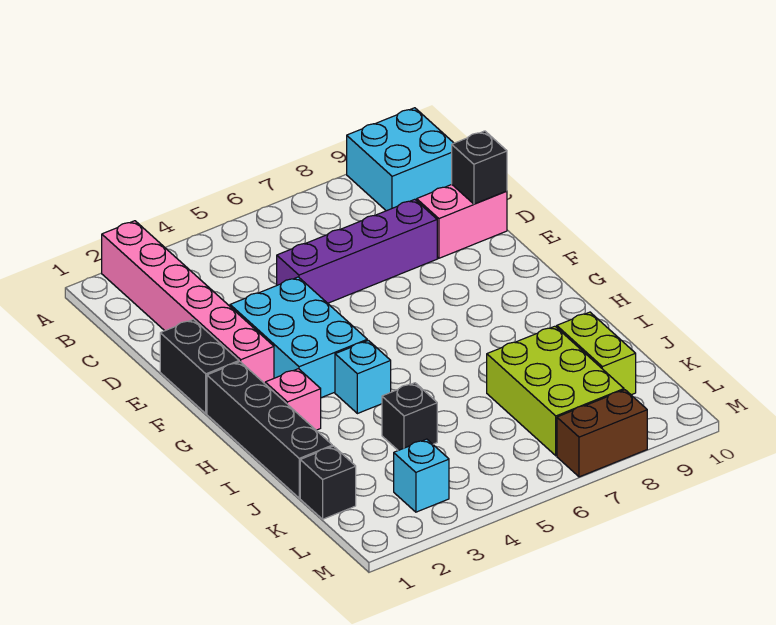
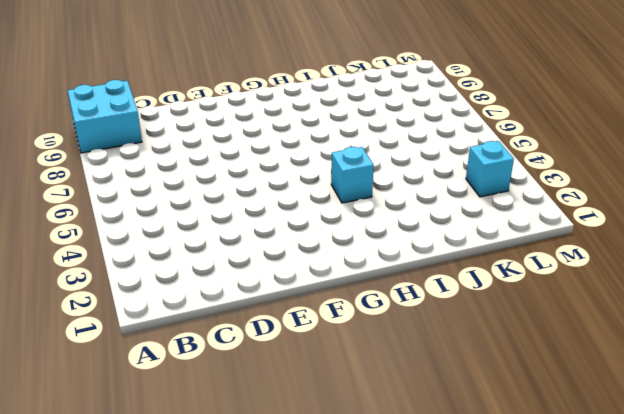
none -> pink 1x6 brick [102,221,274,384]
none -> purple 1x4 brick [277,199,437,303]
none -> pink 1x2 brick [417,185,507,258]

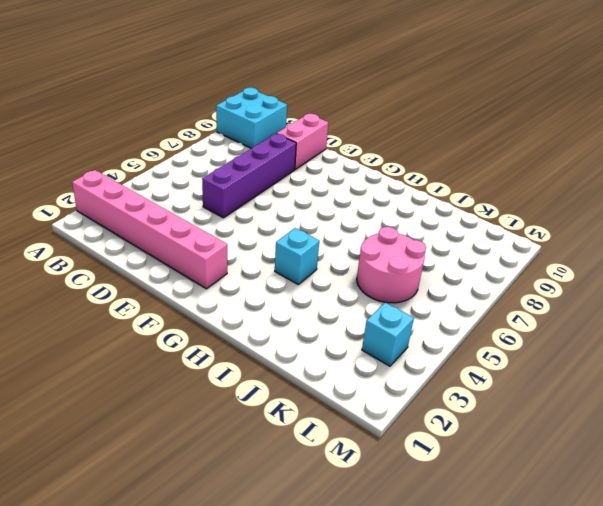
pink 2x2 round brick [357,227,426,303] -> none
none -> black 1x2 brick [160,319,239,413]
none -> cyan 2x3 brick [230,277,367,398]
none -> black 1x4 brick [207,362,332,498]

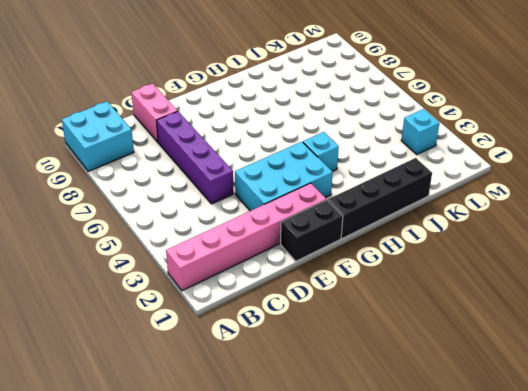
none -> pink 1x1 brick [265,369,321,430]
none -> black 1x1 brick [382,383,437,450]
none -> lime 2x3 brick [487,326,624,456]

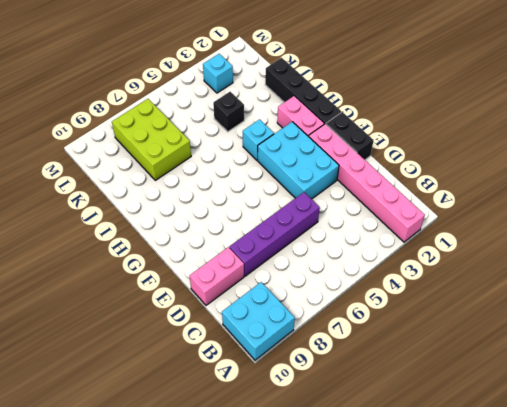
pink 1x2 brick [277,96,324,137] -> pink 1x1 brick [265,369,321,430]
none -> lime 1x2 brick [557,312,636,395]
none -> black 1x1 brick [300,446,356,519]
none -> brown 1x2 brick [557,390,647,477]

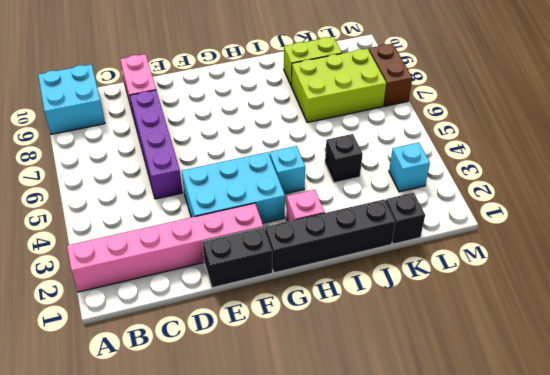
none -> black 1x1 brick [452,131,507,204]

